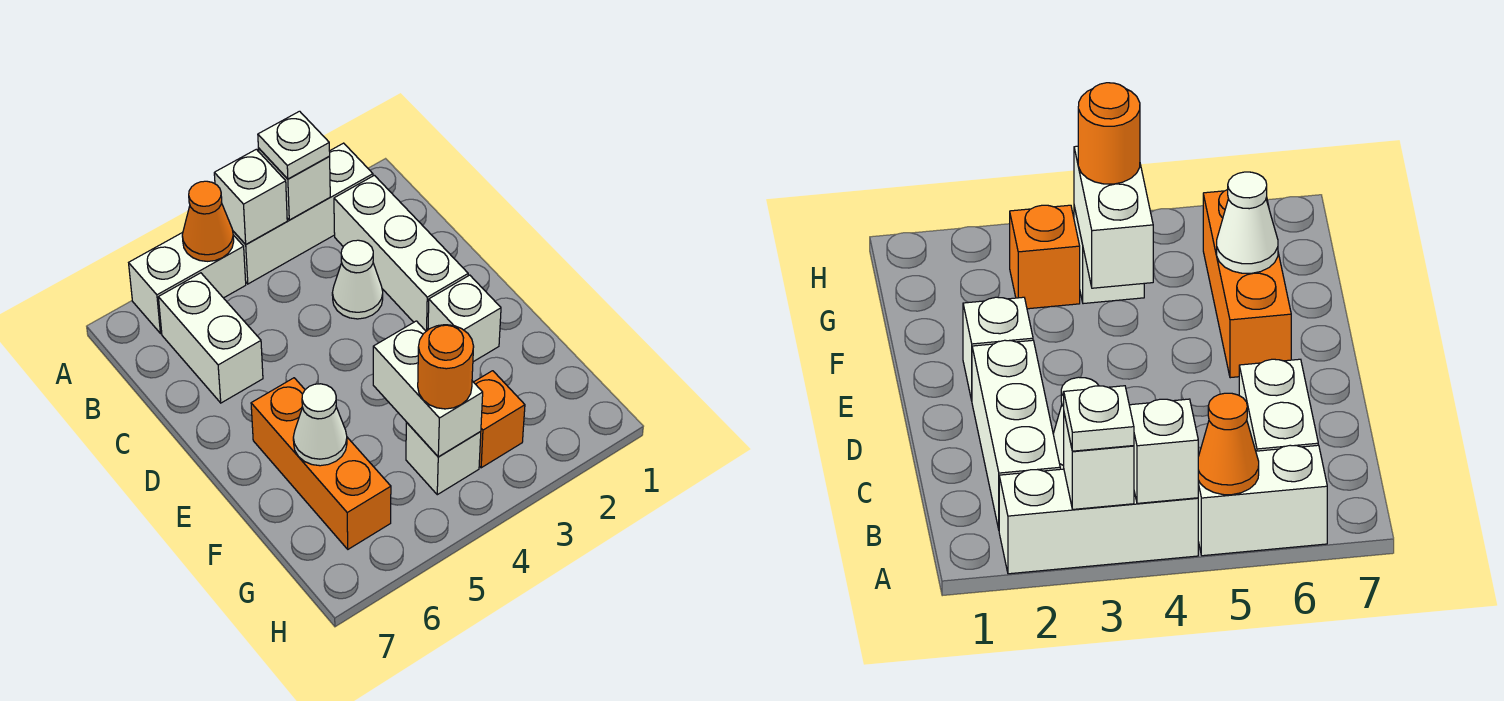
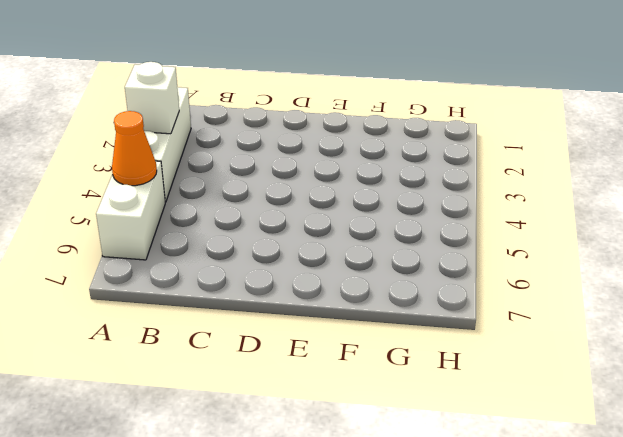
none -> white 1x3 brick [334,175,468,331]
none -> white 1x2 brick [158,273,263,403]
none -> white 1x1 cone [332,240,383,319]

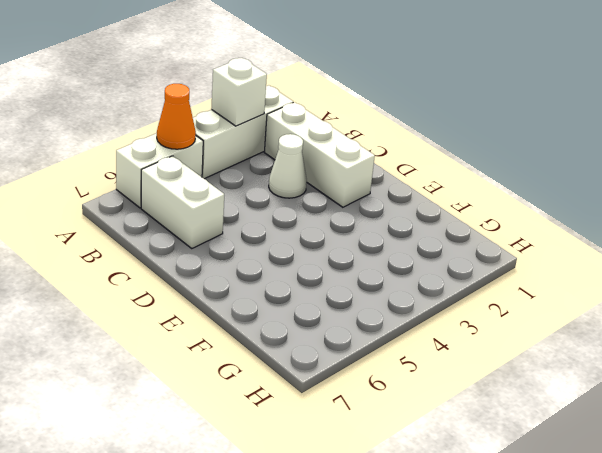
none -> white 1x1 brick [428,275,501,362]
none -> orange 1x3 brick [251,378,391,549]
none -> orange 1x1 brick [474,371,525,468]

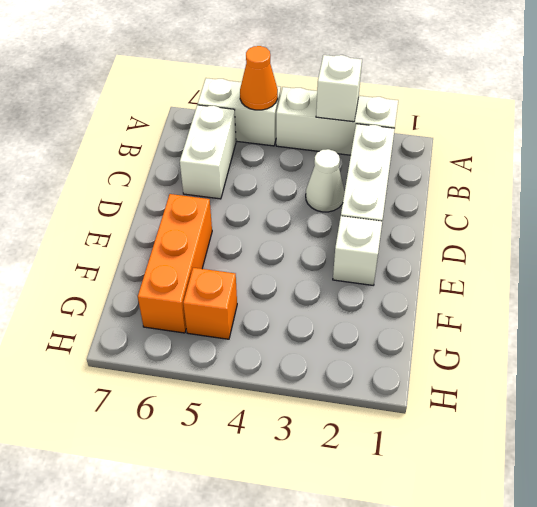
orange 1x1 brick [183,268,237,339] -> orange 1x1 brick moved to [474,371,525,468]
none -> white 1x1 brick [406,422,481,495]
none -> white 1x1 brick [214,149,287,244]
none -> white 1x2 brick [373,321,483,457]

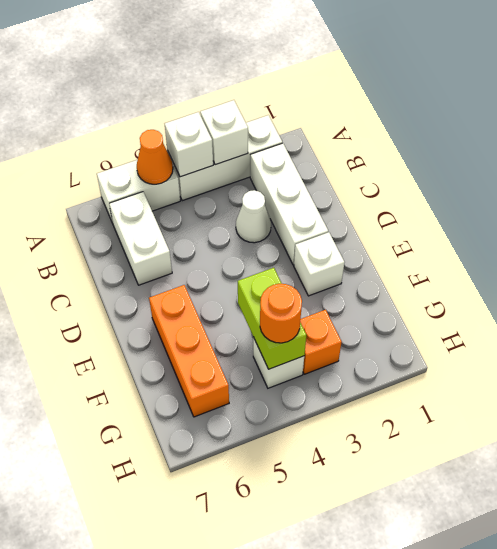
lime 1x2 brick [238,268,306,369] -> white 1x2 brick [373,321,483,457]
none -> white 1x1 cone [293,384,347,466]
none -> white 1x1 plate [258,111,330,179]

